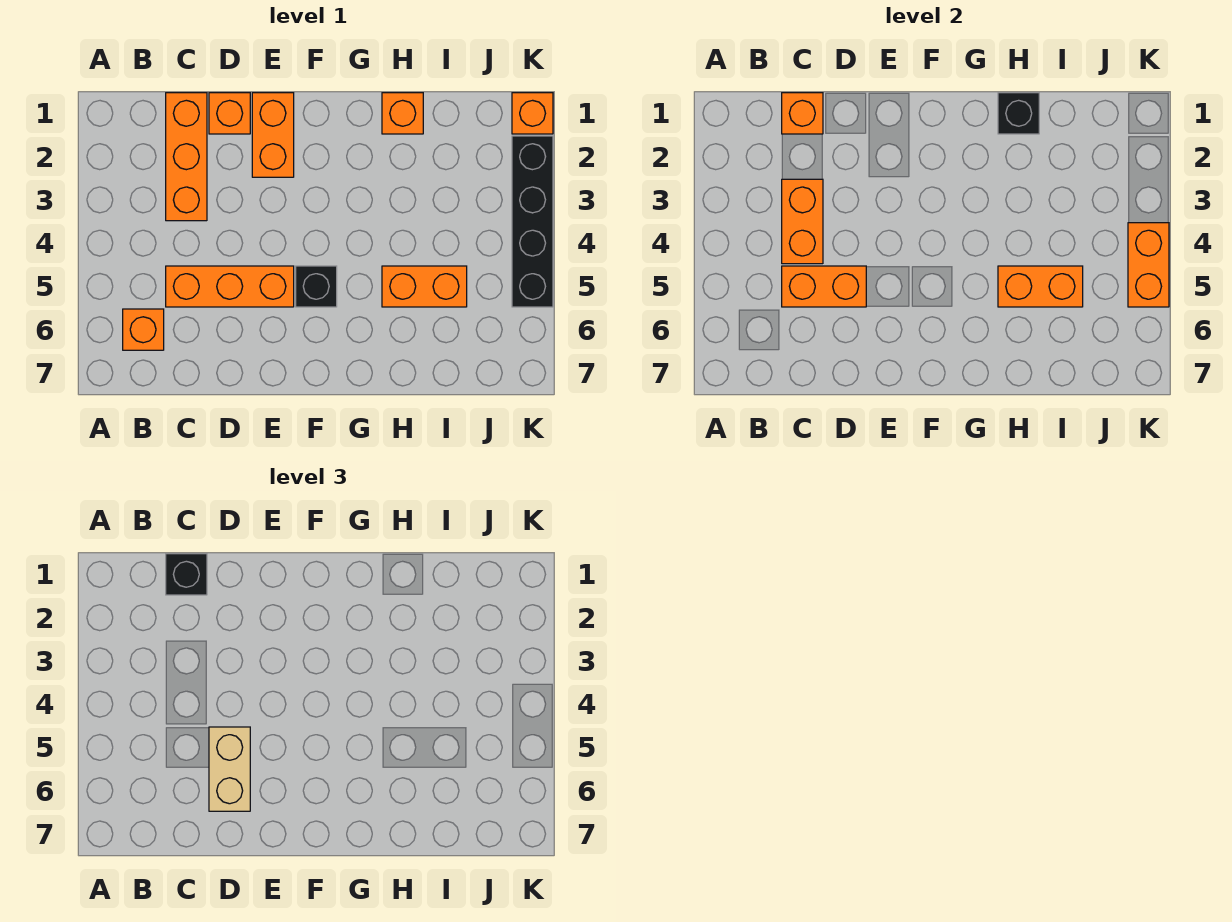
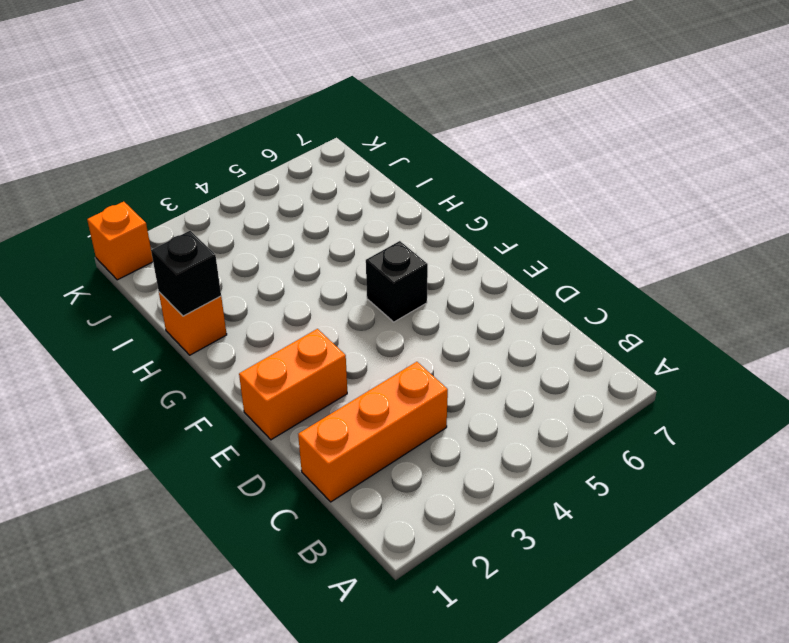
none -> orange 1x1 brick [123,309,164,350]
none -> orange 1x3 brick [166,266,294,307]
none -> orange 1x1 brick [209,93,250,134]

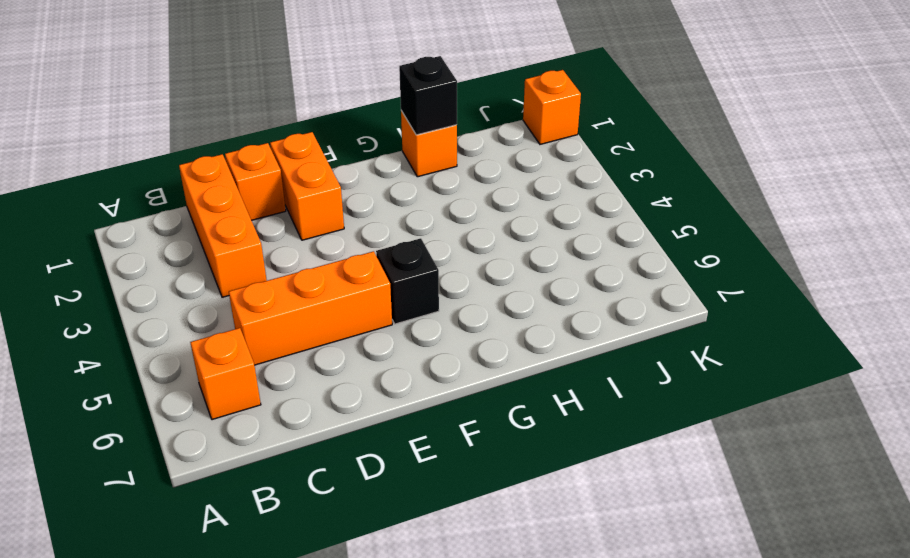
none -> orange 1x2 brick [382,266,467,307]
none -> black 1x4 brick [512,136,553,307]
none -> orange 1x1 brick [782,93,823,134]

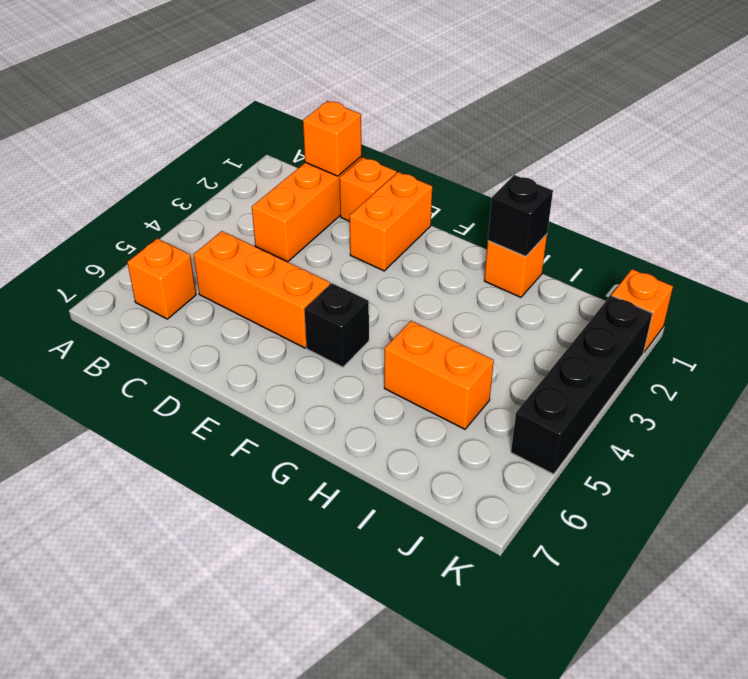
none -> orange 1x2 brick [782,179,823,264]
none -> orange 1x2 brick [782,266,866,307]
none -> orange 1x2 brick [998,266,1083,307]

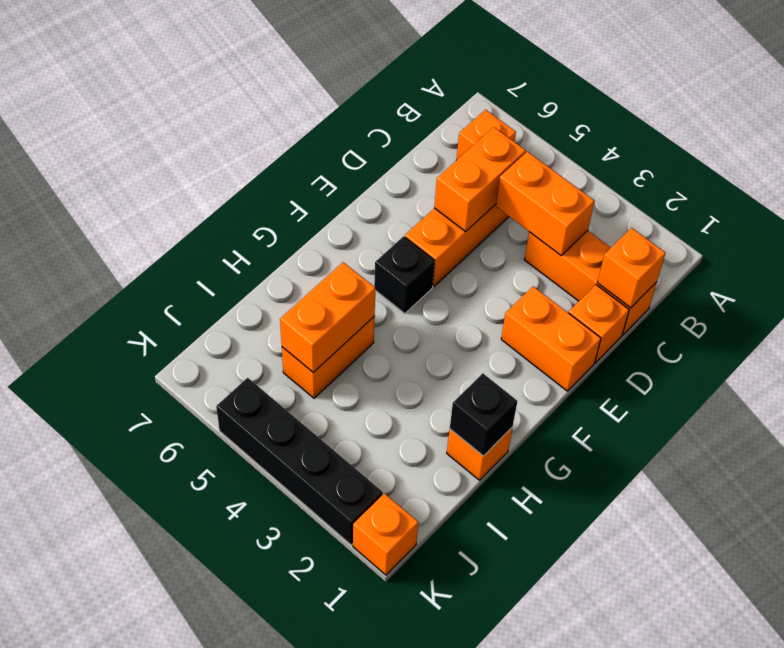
none -> orange 1x2 brick [1128,223,1169,307]
none -> black 1x1 brick [166,554,207,595]
none -> tan 1x2 brick [209,727,250,811]

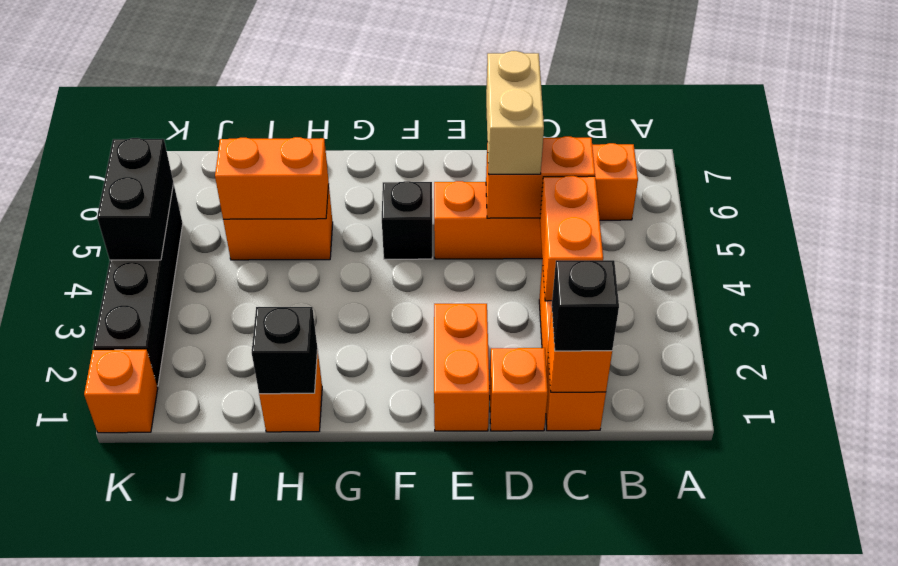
black 1x2 brick [97,138,174,260] -> orange 1x2 brick [1128,223,1169,307]

